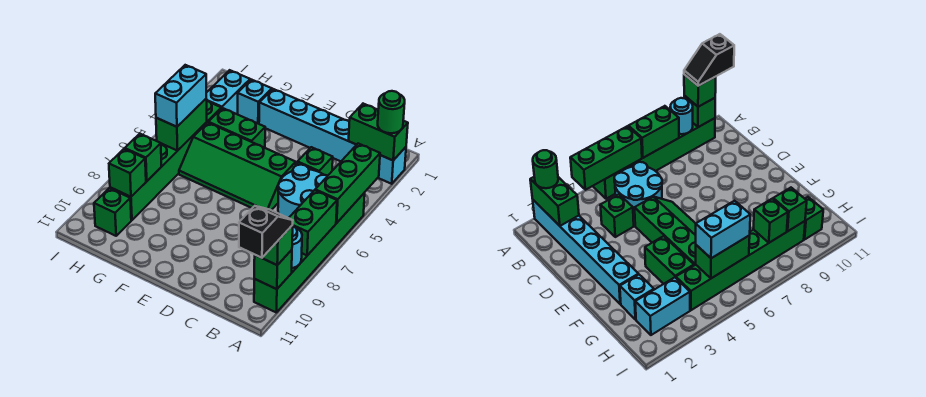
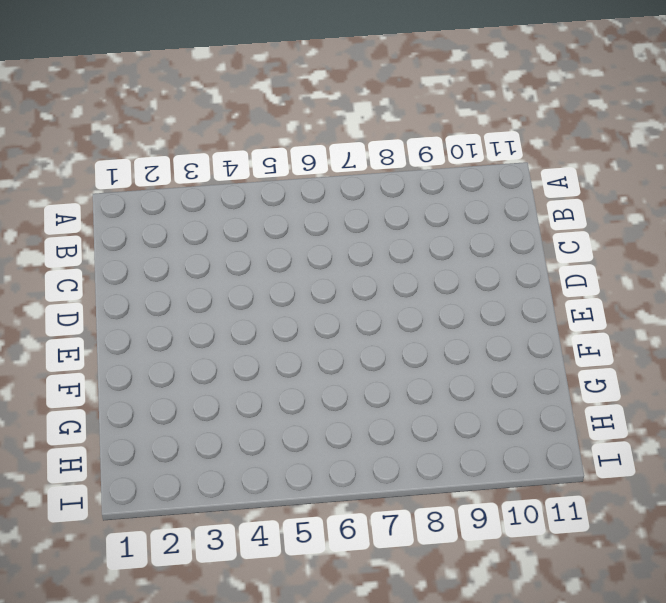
none -> cyan 1x6 brick [259,89,406,184]
none -> green 1x6 brick [254,193,365,313]
none -> cyan 2x2 round brick [278,165,327,218]

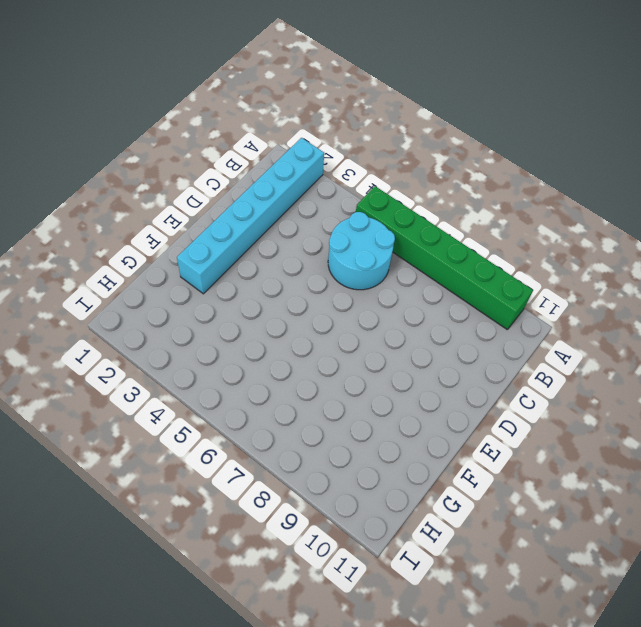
none -> green 1x1 brick [297,147,333,176]
none -> green 2x4 slope [179,123,296,210]
none -> green 1x2 brick [208,108,265,148]

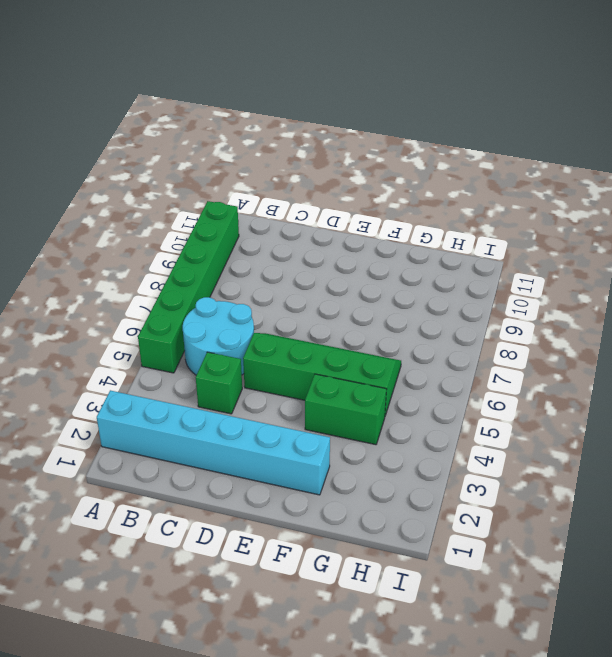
none -> cyan 1x1 brick [238,80,272,124]
none -> cyan 1x2 brick [206,70,250,114]
none -> green 1x6 brick [110,101,221,220]

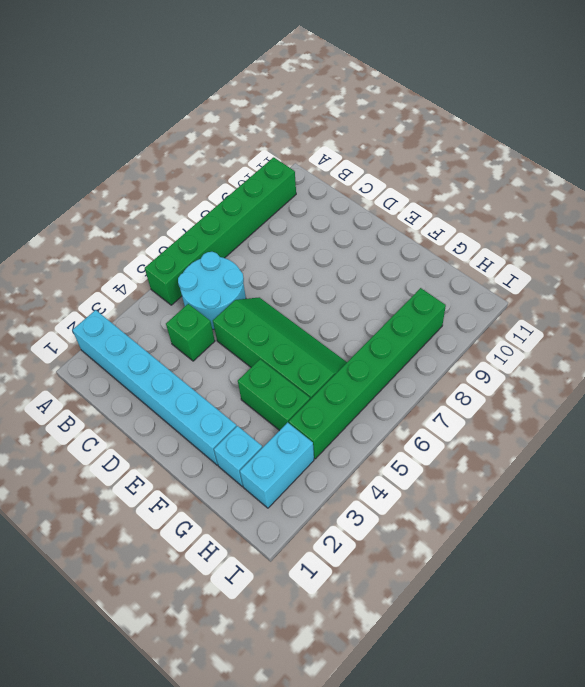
none -> green 1x1 brick [94,188,131,236]
none -> green 1x2 brick [349,104,408,160]
none -> green 1x3 brick [315,144,380,223]

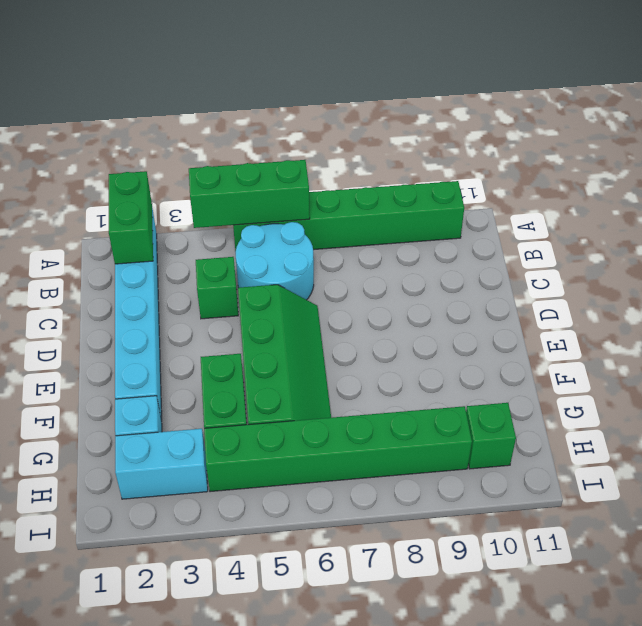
none -> green 1x2 brick [289,190,337,255]
none -> cyan 1x1 round brick [292,226,302,268]
none -> green 1x1 brick [254,250,292,289]

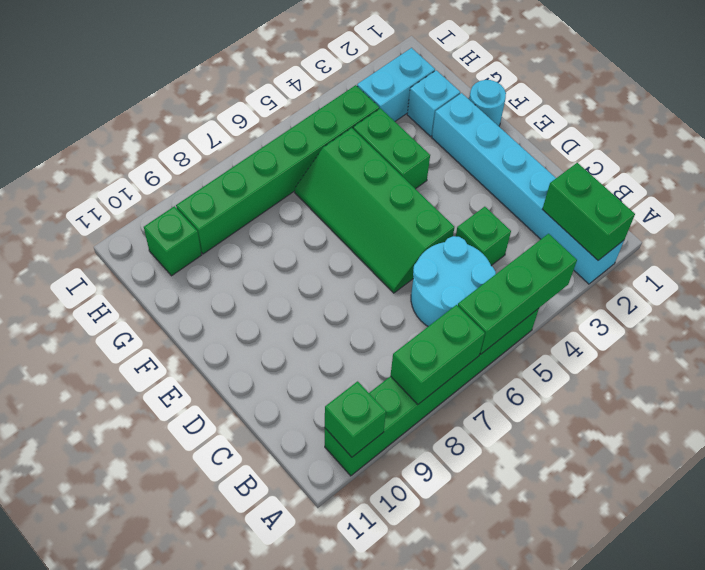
cyan 1x1 round brick [469,80,506,126] -> cyan 1x1 round brick moved to [292,226,302,268]
none -> green 1x2 brick [156,99,207,151]
none -> green 1x1 brick [125,134,162,181]
none -> green 1x1 brick [109,149,146,197]

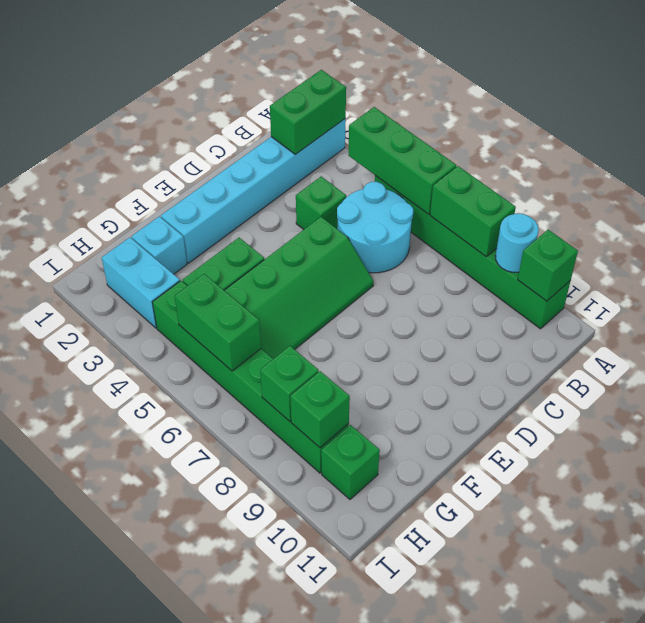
none -> green 1x1 round brick [378,91,405,133]
none -> green 1x1 brick [262,225,293,265]
none -> cyan 1x2 brick [155,65,206,127]

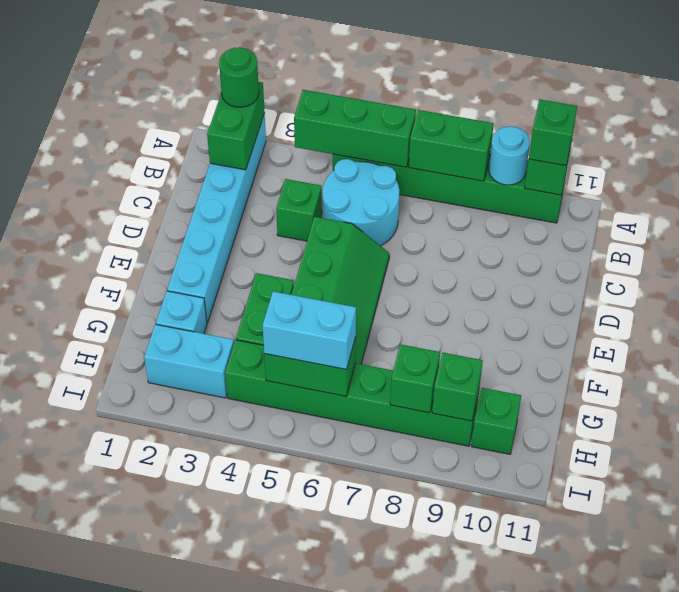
none -> black 1x2 slope [239,206,293,258]

